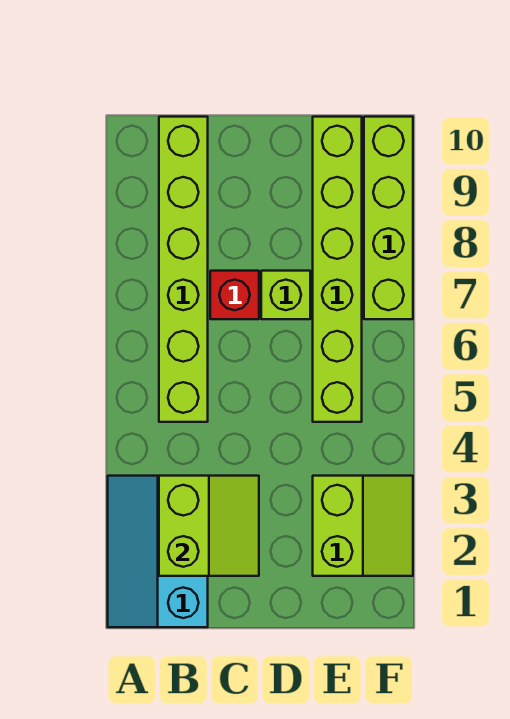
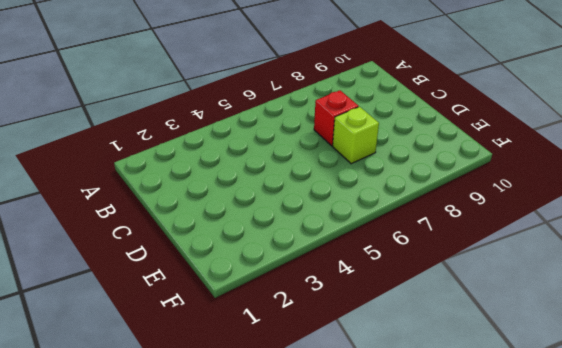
none -> cyan 2x3 slope [108,476,208,627]
none -> lime 1x6 brick [159,117,208,422]

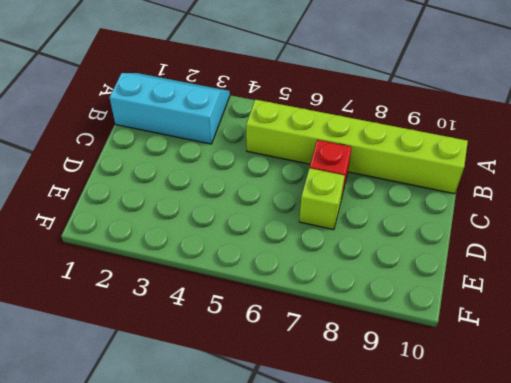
none -> lime 2x2 slope [313,476,413,576]
none -> lime 1x6 brick [313,117,362,422]

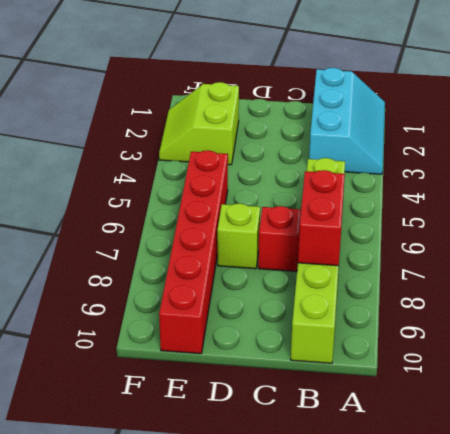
red 1x2 brick [298,170,345,266] -> none
red 1x6 brick [159,150,228,354] -> lime 1x6 brick [313,117,362,422]
none -> lime 1x4 brick [364,117,413,319]
none -> lime 2x2 slope [159,476,259,576]

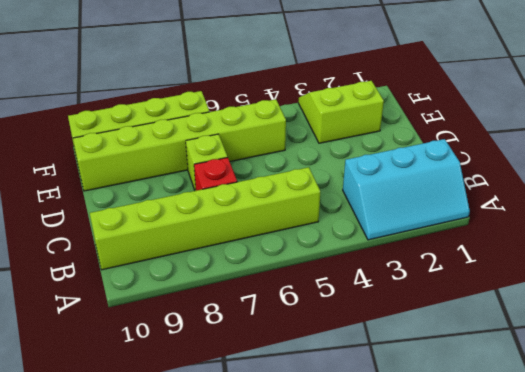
none -> lime 2x2 slope [159,476,259,576]

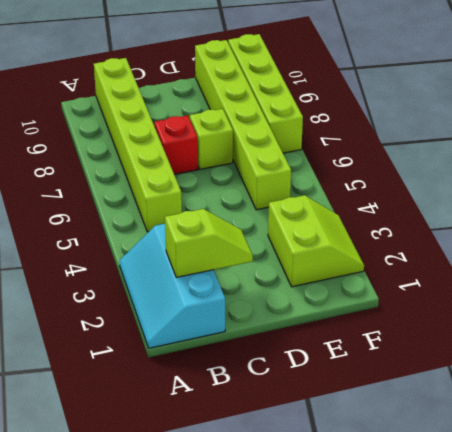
lime 1x2 slope [165,209,253,277] -> lime 2x2 slope [159,476,259,576]

